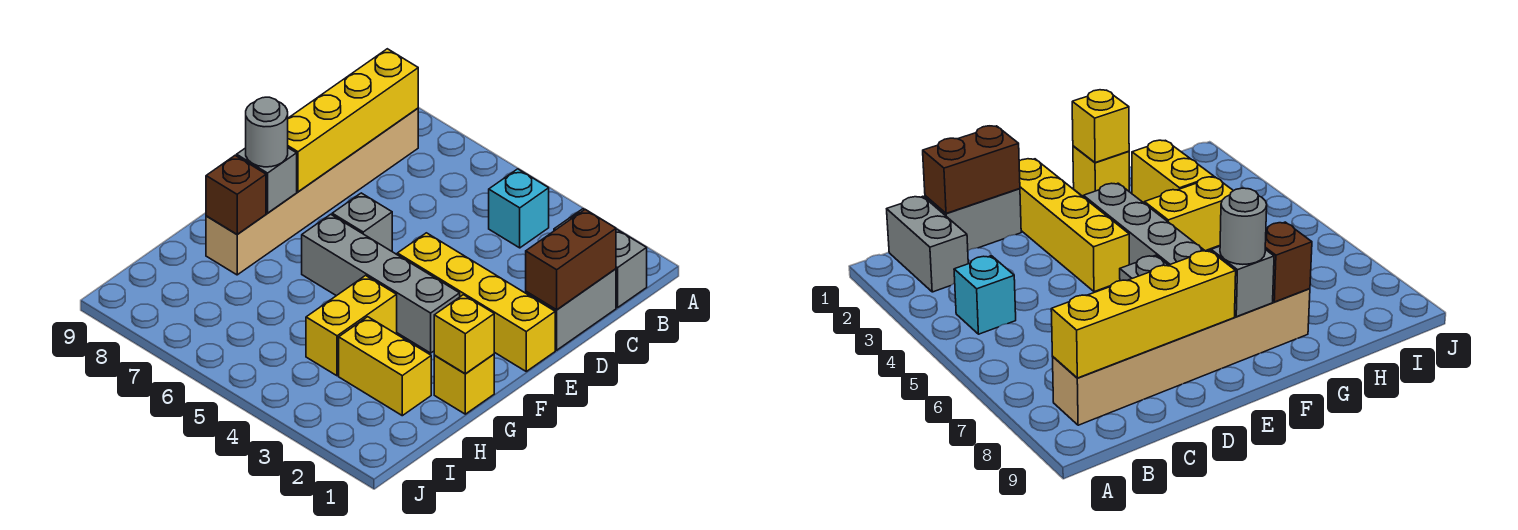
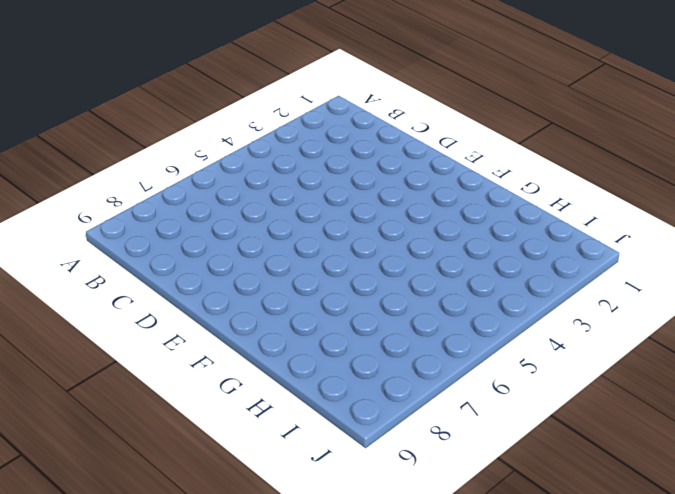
none -> grey 1x2 brick [554,209,647,308]
none -> cyan 1x1 brick [489,169,549,248]
none -> tan 1x6 brick [206,108,418,275]

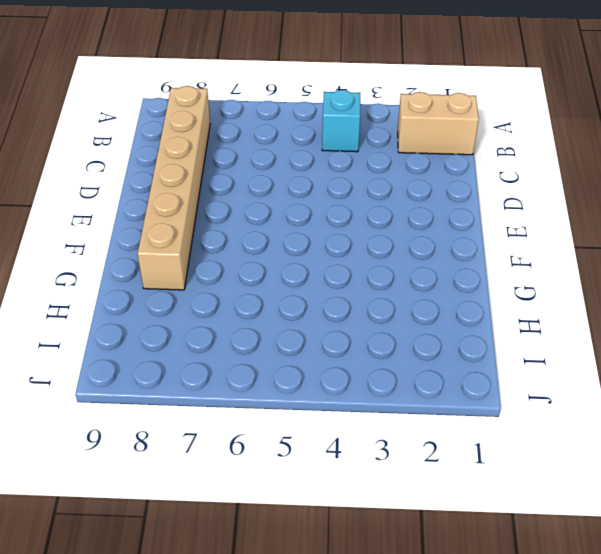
tan 1x2 brick [398,92,479,155] -> grey 1x2 brick [554,209,647,308]
none -> grey 1x2 brick [526,269,616,350]
none -> yellow 1x4 brick [397,233,555,371]
none -> grey 1x1 brick [332,193,392,251]

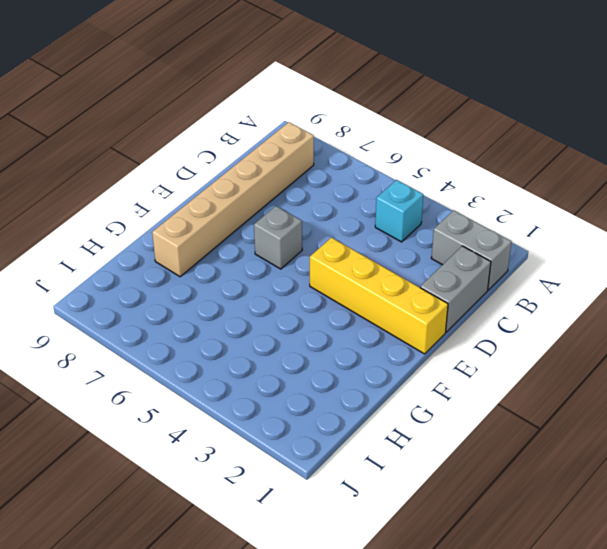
none -> grey 1x4 brick [302,214,460,353]
none -> yellow 1x1 brick [434,354,494,414]
none -> yellow 1x2 brick [306,276,397,376]

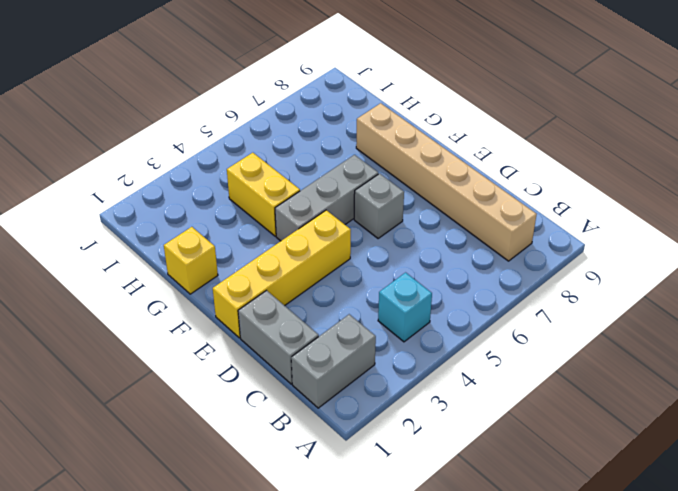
grey 1x3 brick [275,155,378,241] -> grey 1x4 brick [302,214,460,353]
none -> yellow 1x2 brick [339,317,431,416]
none -> yellow 1x4 brick [288,49,418,192]
none -> brown 1x2 brick [526,210,616,310]

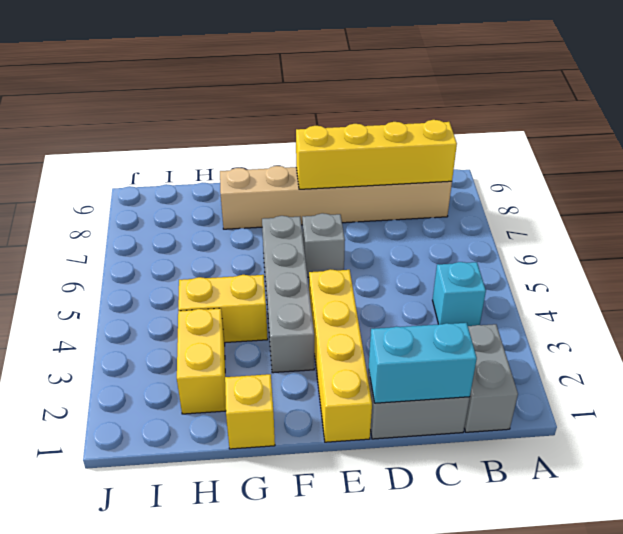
cyan 1x2 brick [369,323,477,403] -> brown 1x2 brick [526,210,616,310]
none -> grey 1x1 brick [237,148,297,213]
none -> yellow 1x1 brick [434,295,494,374]
none -> brown 1x1 brick [206,155,266,234]

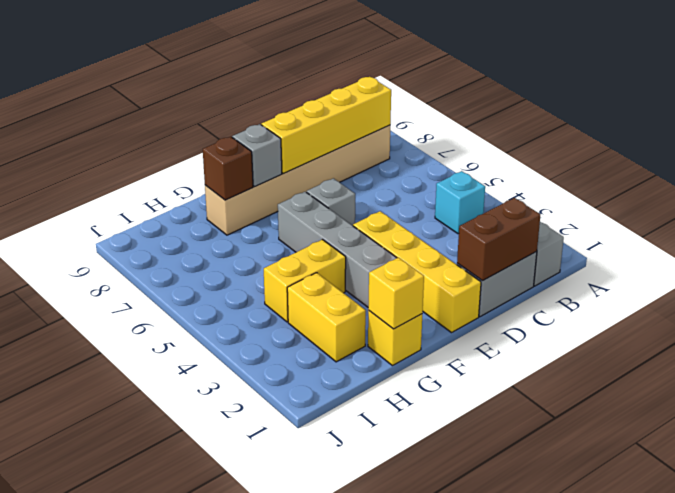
none -> grey 1x1 round brick [246,97,288,167]

